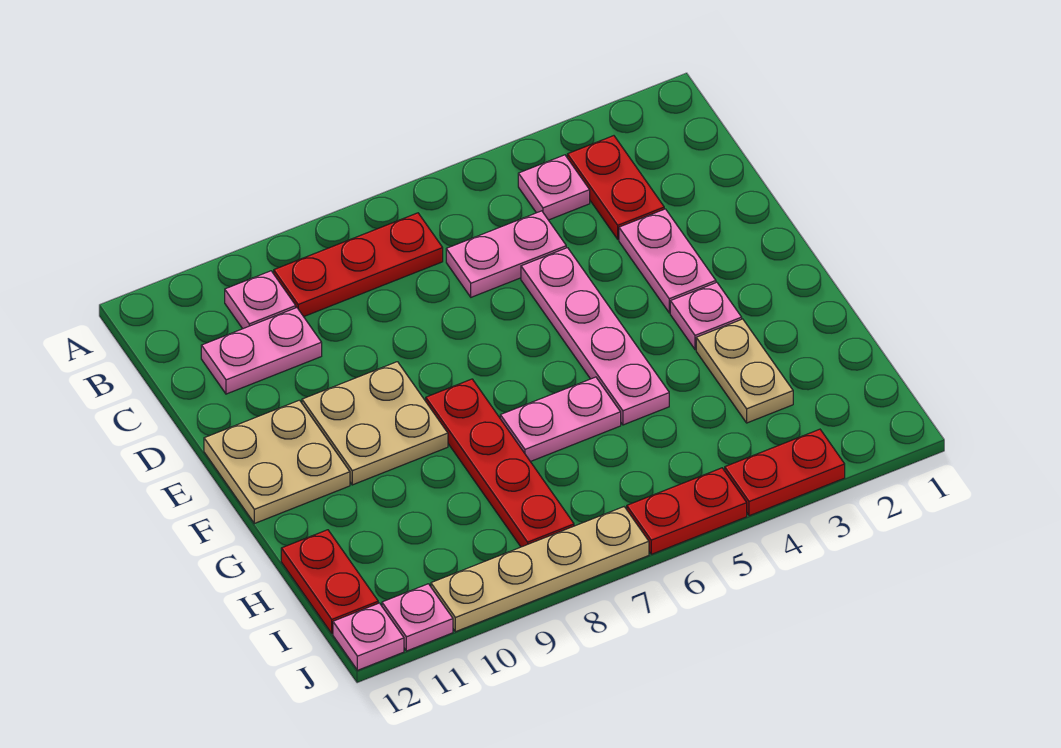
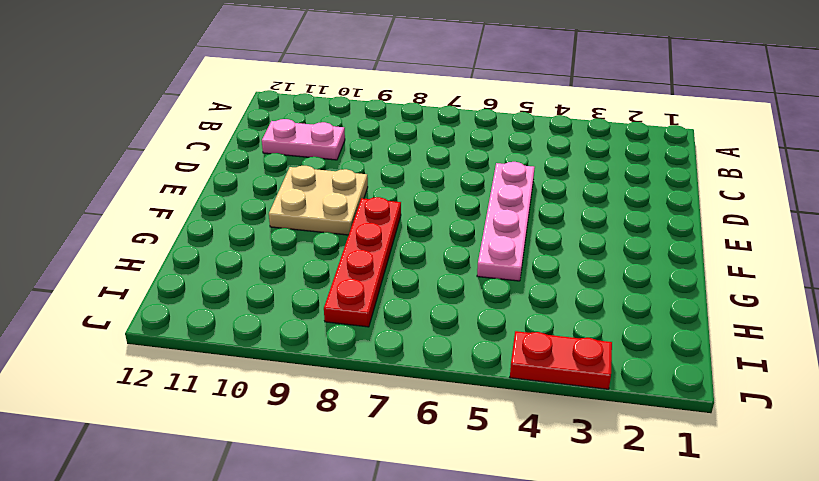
none -> red 1x2 plate [567,136,664,239]
none -> pink 1x1 plate [518,155,590,220]
none -> red 1x3 plate [274,213,443,317]

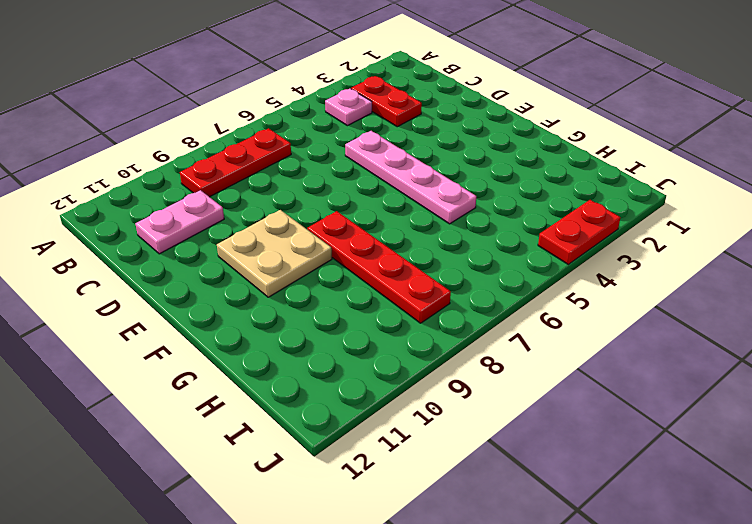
none -> pink 1x1 plate [225,271,296,329]
none -> pink 1x2 plate [446,211,566,297]
none -> pink 1x2 plate [619,209,716,313]

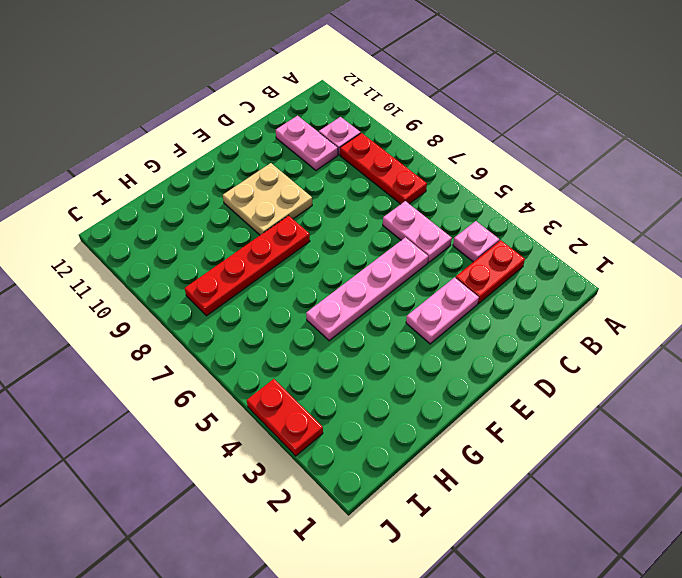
none -> tan 2x2 plate [204,400,350,524]
none -> pink 1x1 plate [670,282,742,350]
none -> tan 1x2 plate [696,319,793,423]

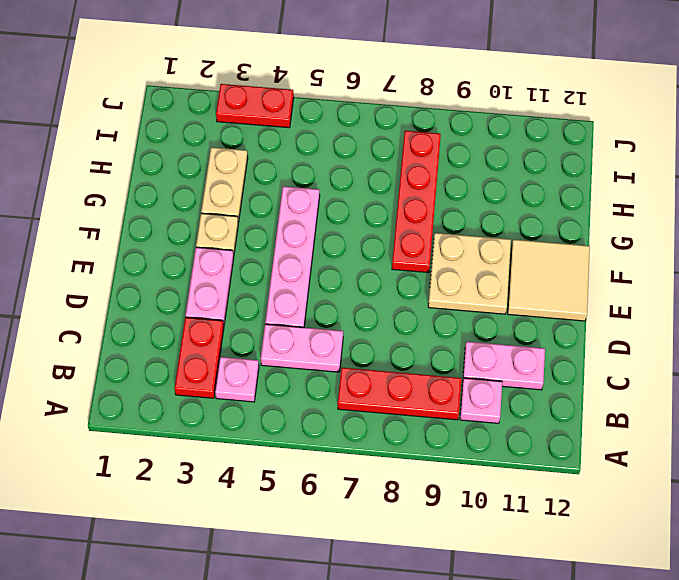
tan 2x2 tile [508,239,590,321] -> tan 2x2 plate [204,400,350,524]
tan 1x1 plate [196,213,238,255] -> pink 1x1 plate [670,282,742,350]
none -> pink 1x2 plate [500,377,621,462]
none -> red 1x2 plate [281,530,378,634]
none -> red 1x2 plate [627,468,747,554]

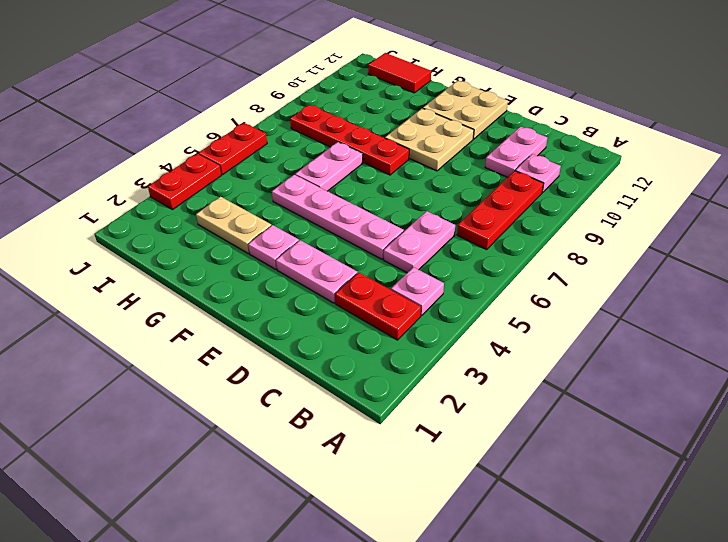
red 1x2 tile [368,53,431,93] -> red 1x2 plate [281,530,378,634]
none -> tan 1x4 plate [431,507,649,632]
none -> pink 1x1 plate [382,584,453,651]
none -> pink 1x1 plate [333,603,404,670]

